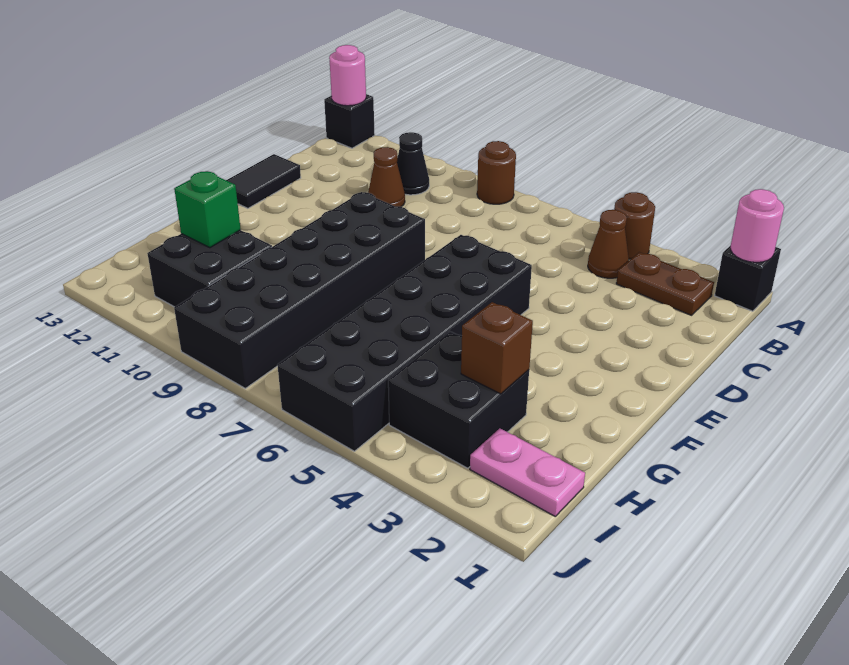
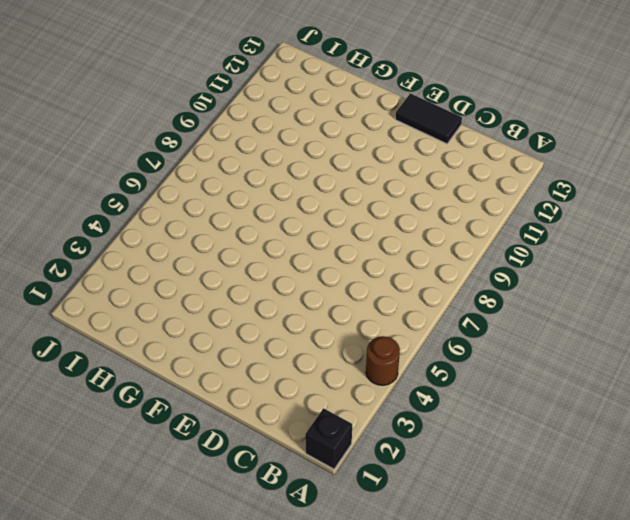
none -> brown 1x1 round brick [477,141,516,204]
none -> black 1x1 brick [324,94,375,148]
none -> brown 1x2 plate [616,252,714,315]

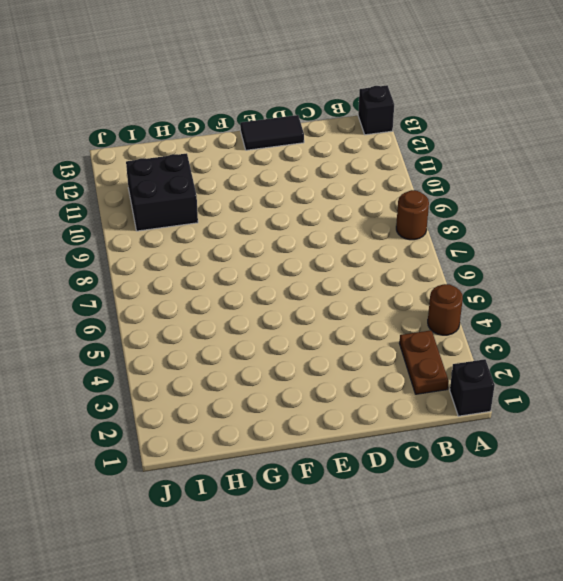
none -> brown 1x1 cone [588,210,629,278]
none -> black 1x1 cone [397,132,429,195]
none -> brown 1x1 cone [368,147,405,207]

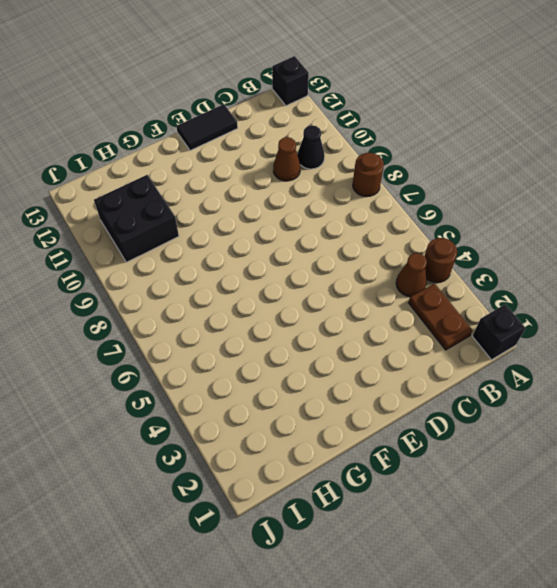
none -> black 2x6 brick [278,235,532,451]
none -> black 2x6 brick [174,192,425,388]
none -> black 2x2 brick [388,332,529,468]

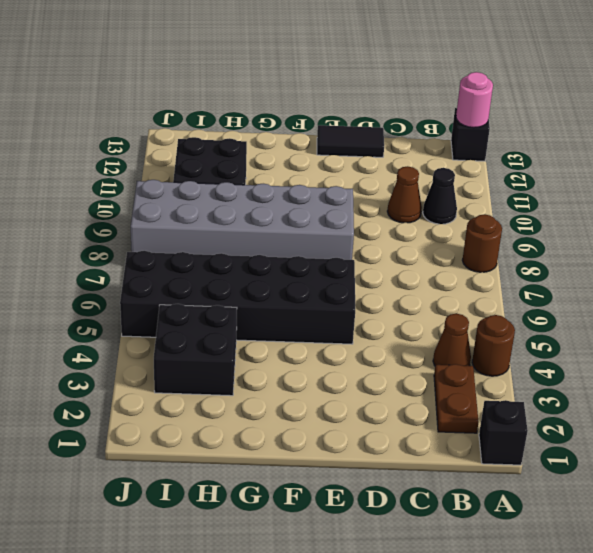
grey 2x6 brick [131,180,354,260] -> black 2x6 brick [174,192,425,388]
none -> pink 1x2 plate [470,428,585,516]
none -> pink 1x1 round brick [731,189,784,262]
none -> brown 1x1 brick [461,302,533,394]

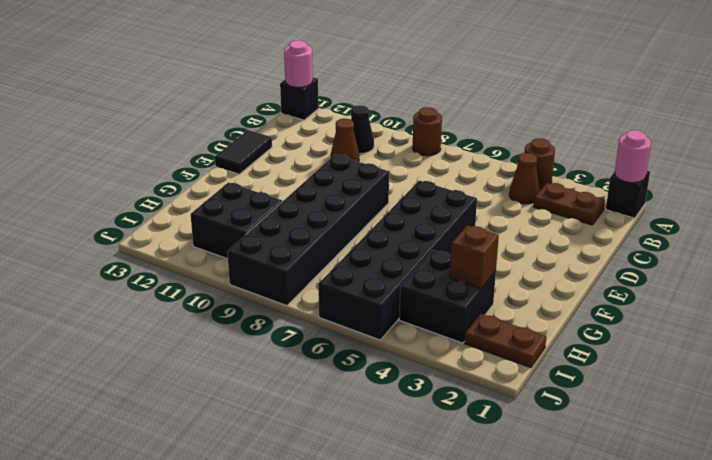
brown 1x2 plate [465,314,546,368] -> pink 1x2 plate [470,428,585,516]
none -> green 1x1 brick [174,171,241,248]

